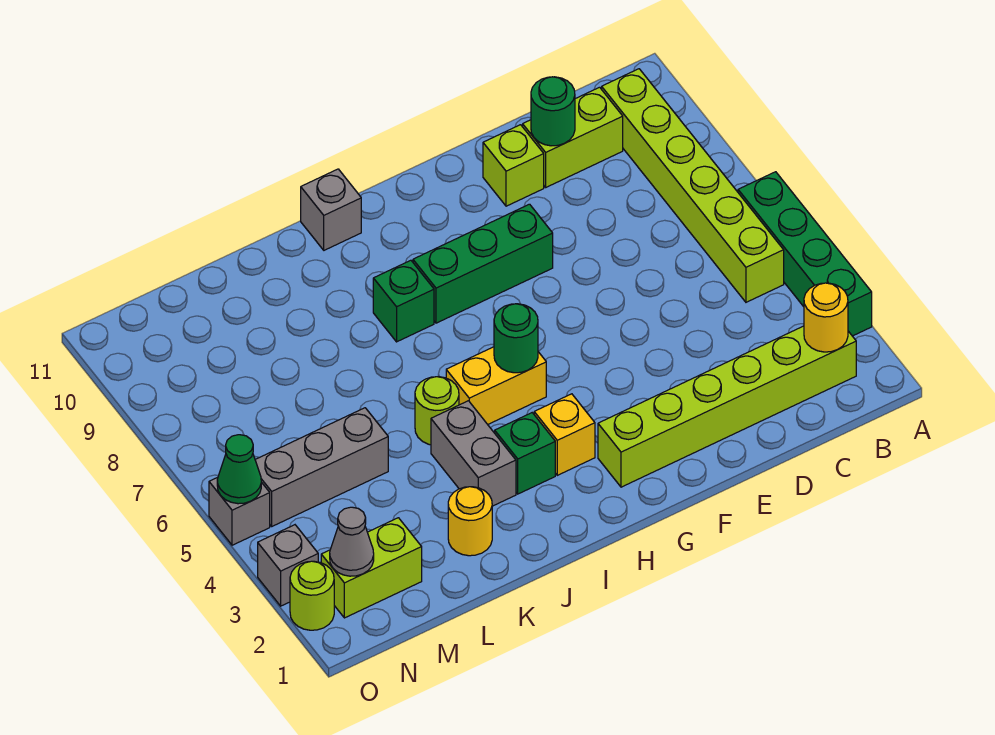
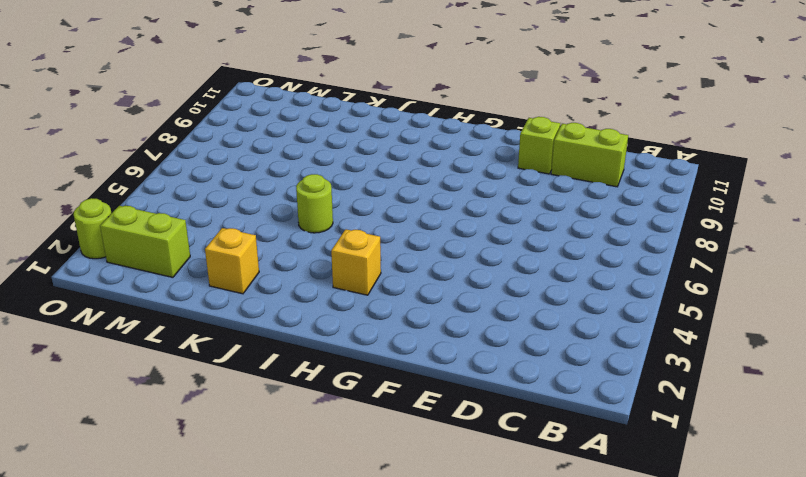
yellow 1x1 brick [205,228,259,294] -> yellow 1x1 round brick [448,487,492,556]
none -> green 1x4 brick [738,172,872,336]
none -> lime 1x6 brick [598,326,856,487]
none -> lime 1x6 brick [602,69,784,302]

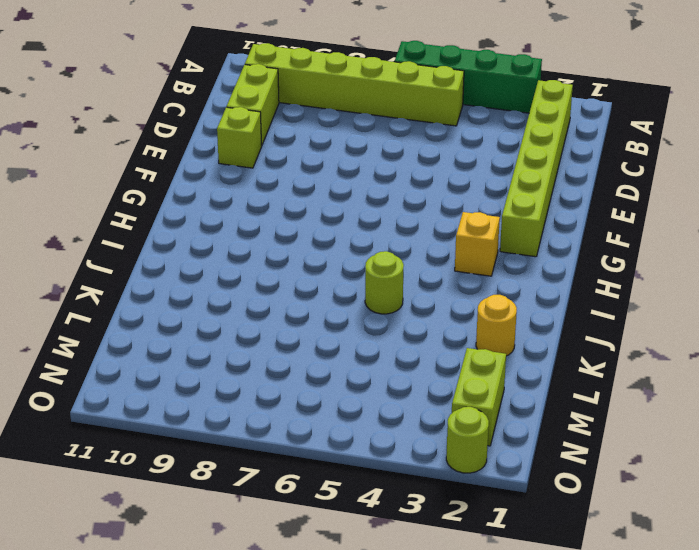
none -> green 1x3 brick [413,204,553,323]
none -> yellow 1x2 brick [446,347,546,424]
none -> green 1x1 brick [495,413,555,494]

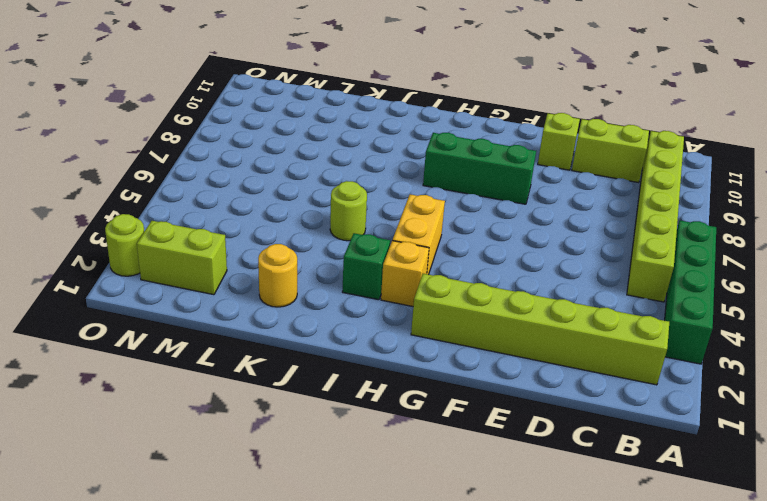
yellow 1x2 brick [392,194,445,274] -> yellow 1x2 brick turned to [446,347,546,424]
none -> green 1x1 brick [373,260,434,342]
none -> grey 1x1 brick [301,169,361,250]
none -> grey 1x2 brick [431,401,516,506]

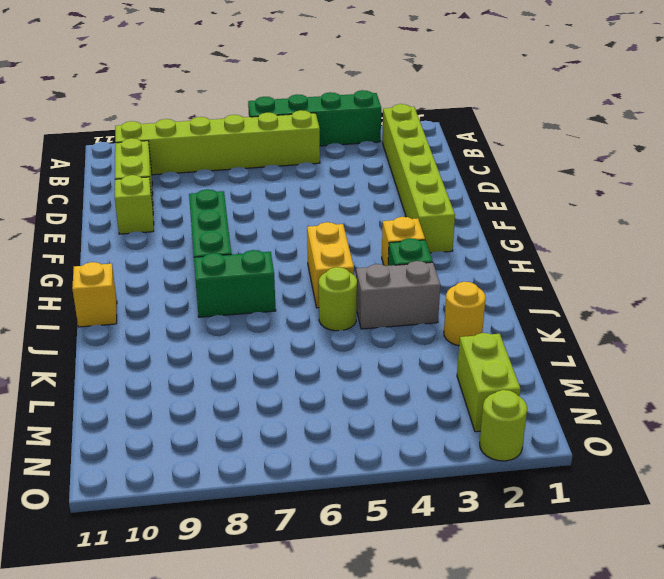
green 1x2 brick [194,250,276,317] -> green 1x1 brick [373,260,434,342]
yellow 1x1 brick [72,262,117,327] -> grey 1x1 brick [301,169,361,250]
none -> grey 1x3 brick [255,408,388,526]
none -> grey 1x1 brick [258,525,318,606]
none -> grey 1x1 brick [209,477,270,545]

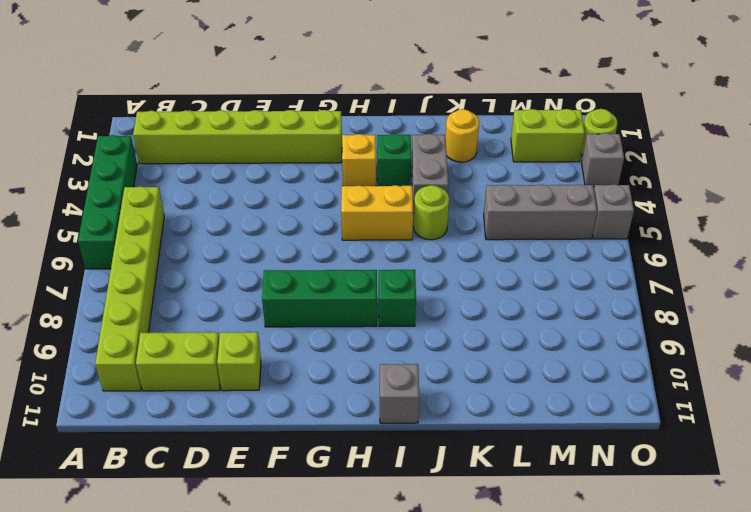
none -> yellow 1x1 round brick [804,283,848,352]
none -> green 1x1 round brick [531,77,575,146]
none -> green 1x1 round brick [494,304,538,373]

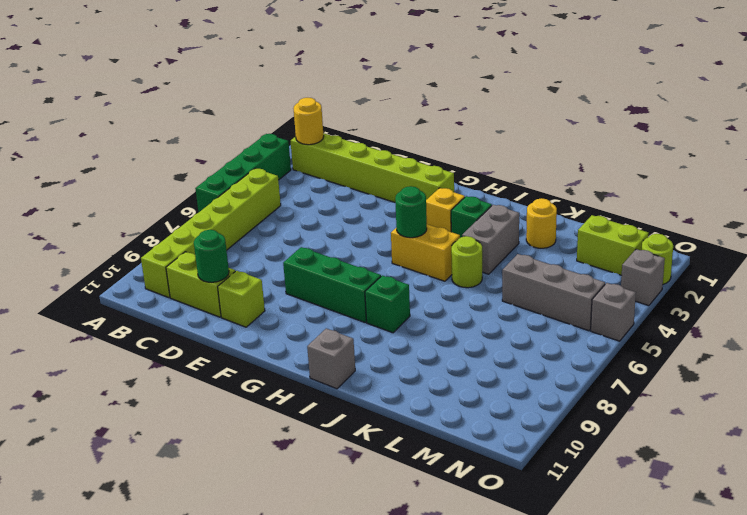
none -> grey 1x1 cone [330,507,374,576]
none -> green 1x1 cone [217,435,261,504]

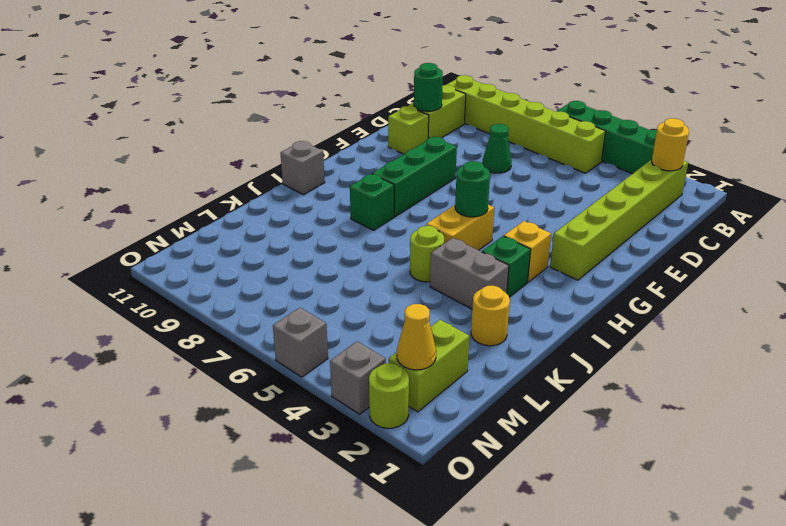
green 1x1 cone [482,124,512,173] -> green 1x1 cone moved to [217,435,261,504]
yellow 1x1 cone [397,304,436,370] -> grey 1x1 cone [330,507,374,576]
none -> grey 1x3 brick [255,408,388,526]

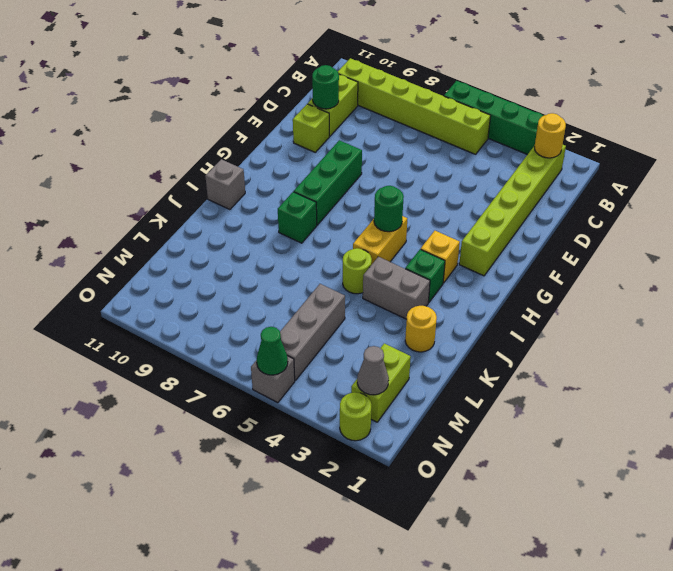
none -> grey 1x1 brick [258,525,318,606]

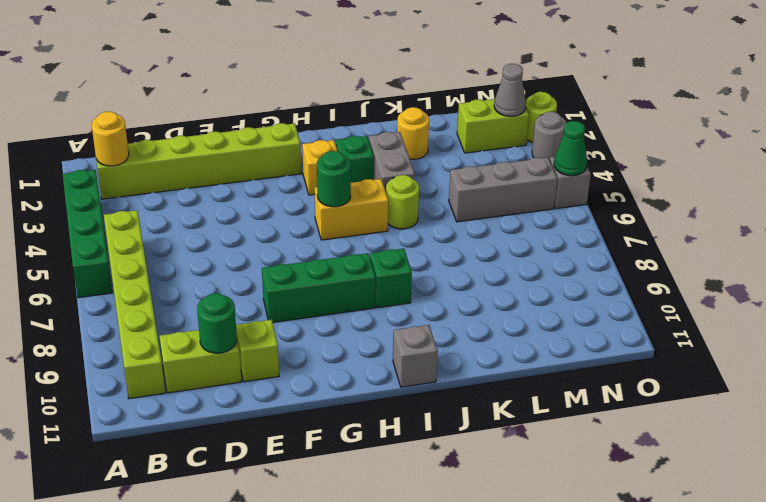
grey 1x1 round brick [532,112,566,160] -> grey 1x1 brick [258,525,318,606]

